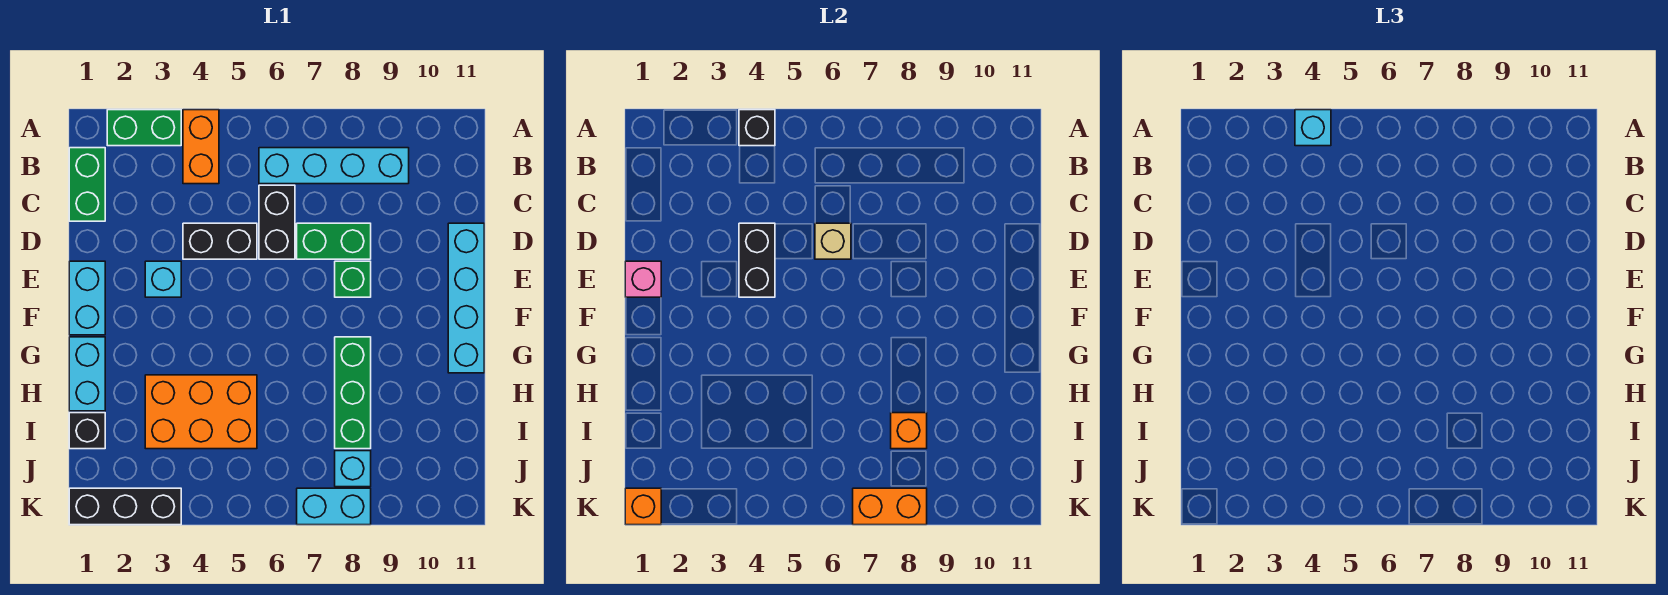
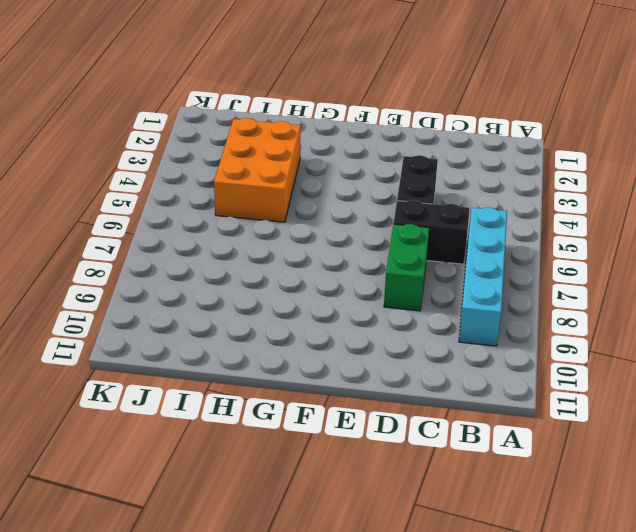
none -> green 1x2 brick [107,110,181,146]
none -> orange 1x2 brick [183,110,219,184]
none -> green 1x2 brick [69,148,105,221]

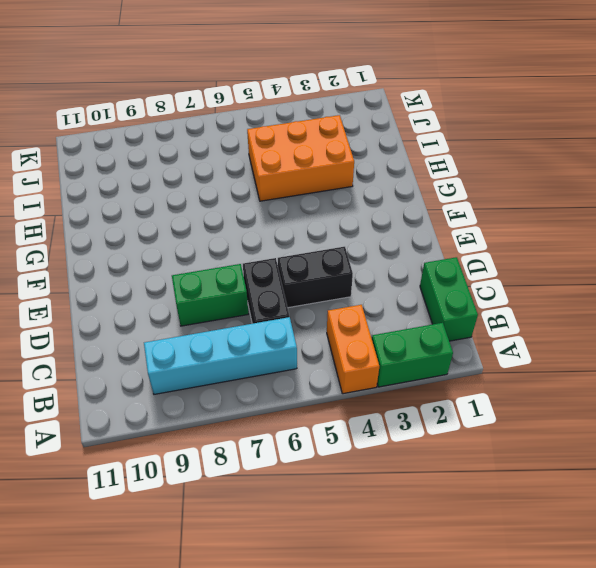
none -> cyan 1x4 brick [448,223,484,373]
none -> cyan 1x2 brick [69,261,105,335]
none -> cyan 1x1 brick [145,261,181,297]

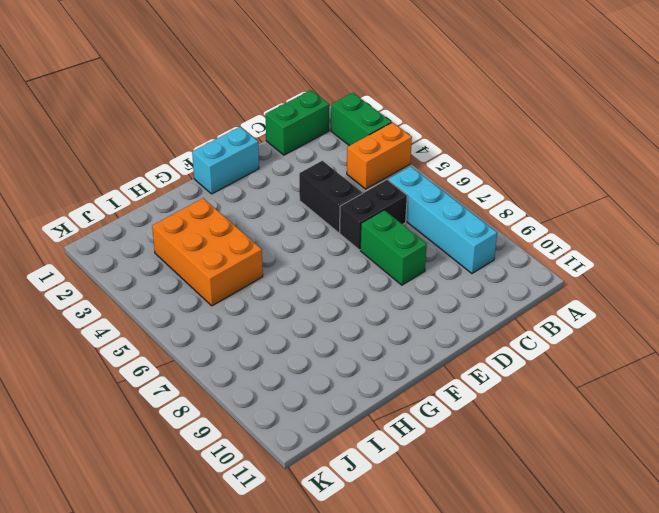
none -> cyan 1x4 brick [448,223,484,373]
none -> cyan 1x1 brick [145,261,181,297]
none -> green 1x1 brick [335,261,371,297]

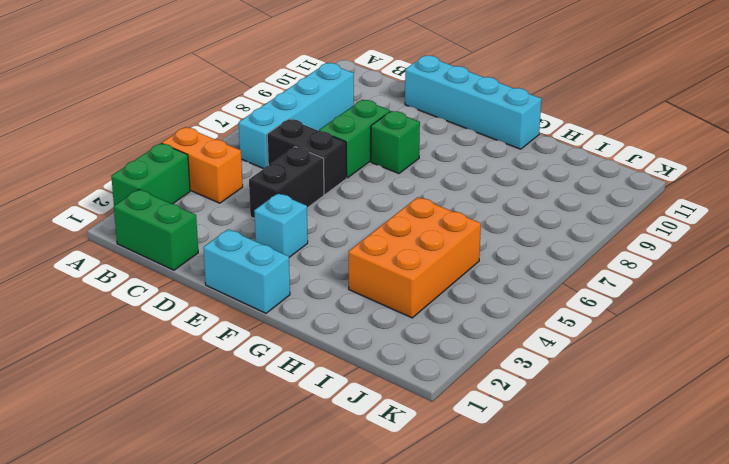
none -> cyan 1x2 brick [69,337,105,411]
none -> green 1x3 brick [335,337,371,449]
none -> black 1x1 brick [69,413,105,449]

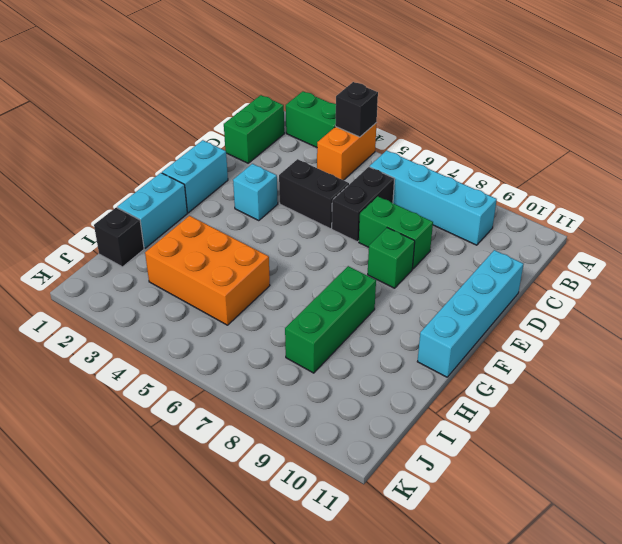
none -> cyan 1x1 brick [335,451,371,487]
none -> black 1x3 brick [69,488,181,525]
none -> cyan 1x2 brick [297,488,371,525]

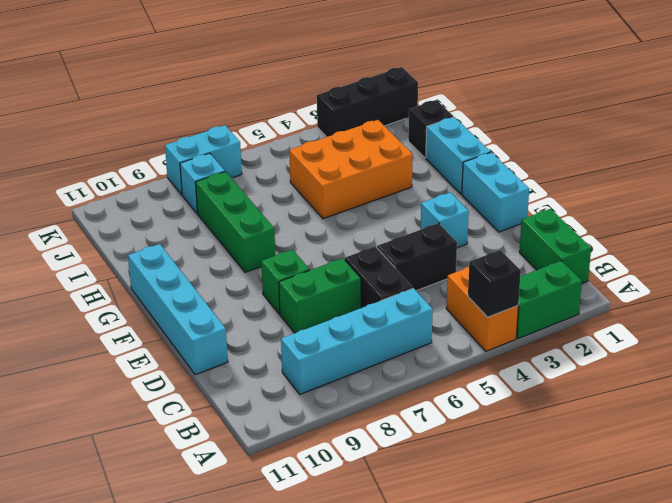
none -> black 1x2 brick [739,223,775,297]
none -> tan 1x1 brick [815,223,851,259]
none -> pink 1x1 brick [625,261,661,297]

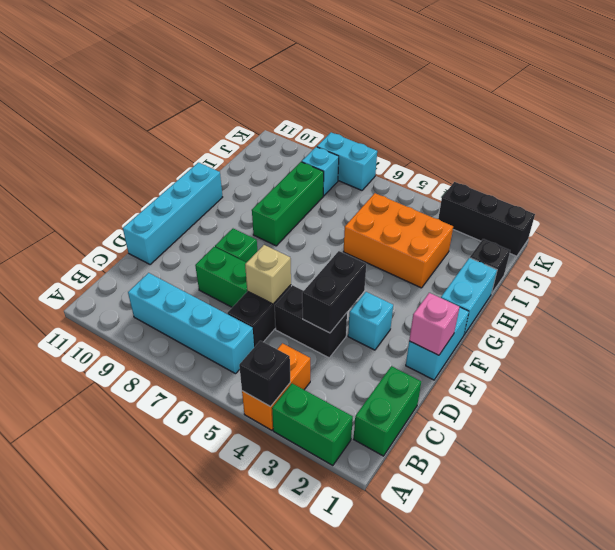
none -> orange 1x1 brick [891,413,927,449]
none -> orange 1x1 brick [625,488,661,525]
none -> orange 1x2 brick [853,488,927,525]

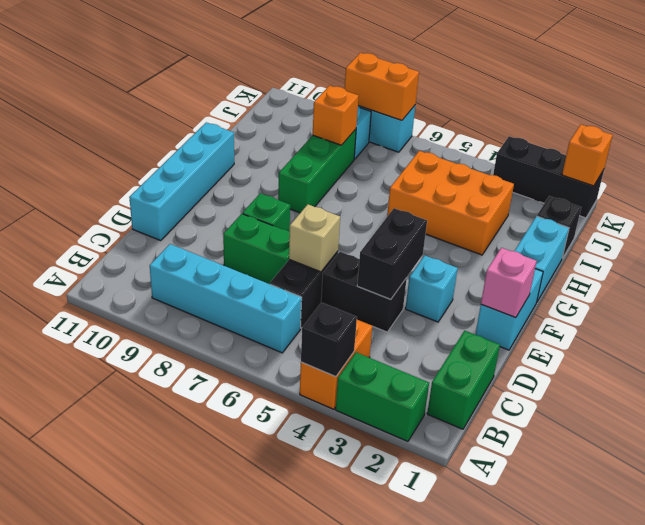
none -> cyan 1x1 brick [1295,110,1331,146]

